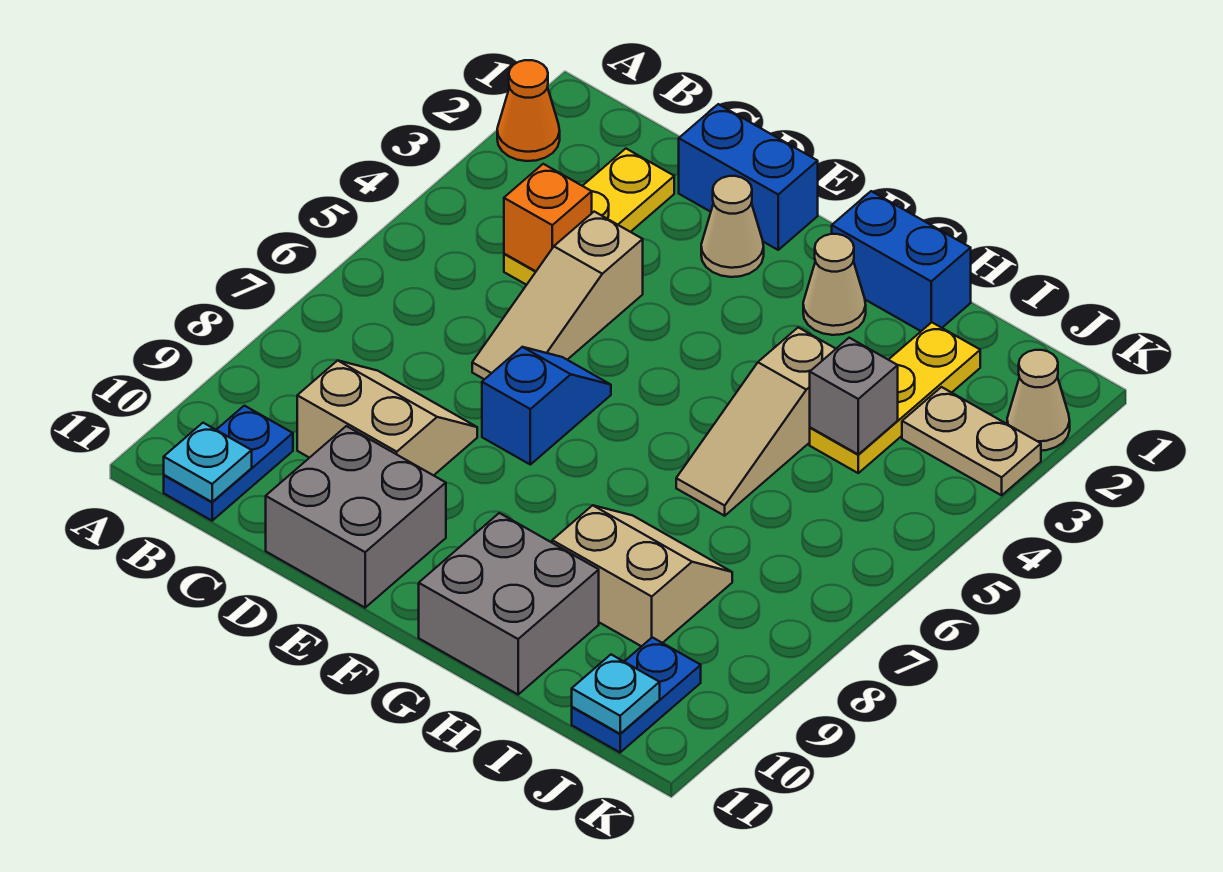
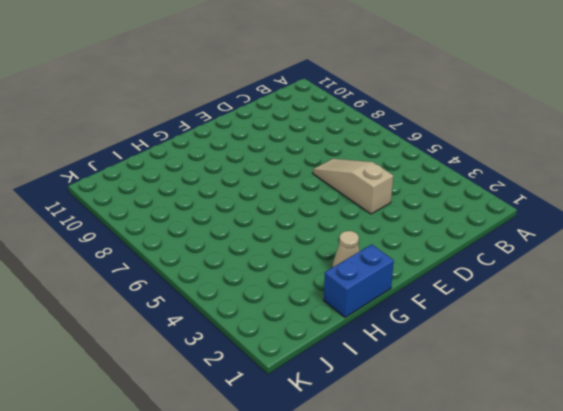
none -> orange 1x1 cone [497,60,560,161]
none -> blue 1x2 plate [164,406,293,521]
none -> yellow 1x3 plate [504,149,674,285]

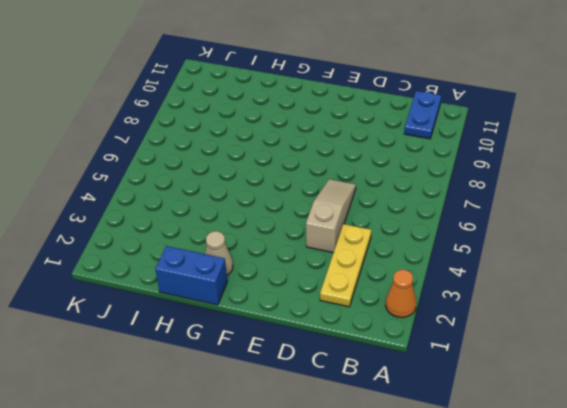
none -> tan 2x2 slope [297,360,477,475]
none -> blue 1x2 brick [679,104,818,250]
none -> grey 2x2 brick [266,426,446,608]

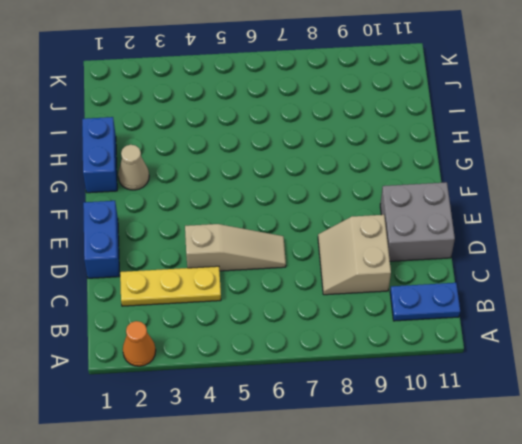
none -> tan 1x1 cone [701,176,764,277]
none -> blue 1x2 slope [482,347,611,465]
none -> grey 2x2 brick [419,513,599,694]

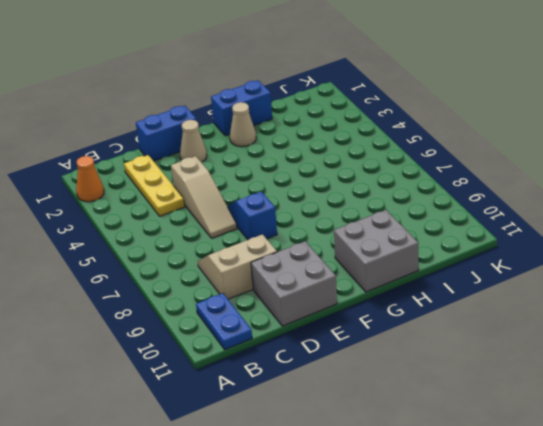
none -> tan 1x3 slope [676,327,836,516]
none -> tan 2x2 slope [552,505,732,646]
none -> yellow 1x3 plate [810,322,980,473]

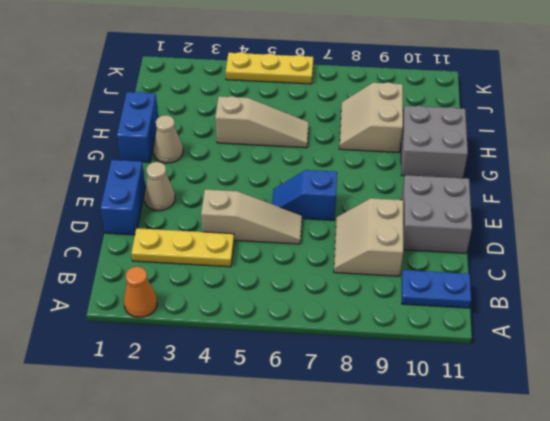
yellow 1x3 plate [226,52,313,84] -> yellow 1x3 plate moved to [810,322,980,473]
none -> tan 1x2 plate [902,387,1041,495]
none -> blue 1x2 plate [572,637,701,752]
none -> tan 1x1 cone [1007,350,1070,451]

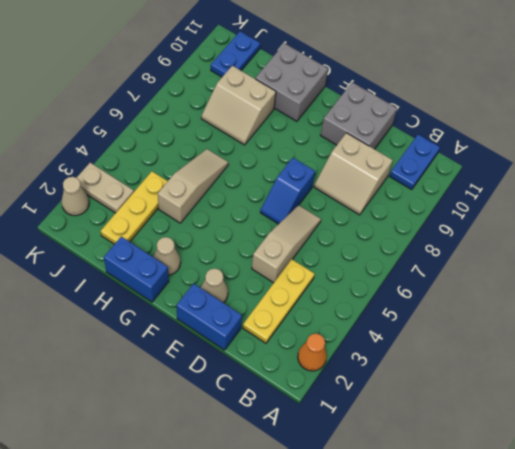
none -> cyan 1x1 plate [164,423,252,502]
none -> orange 1x1 brick [504,164,592,271]
none -> grey 1x1 brick [810,338,898,454]

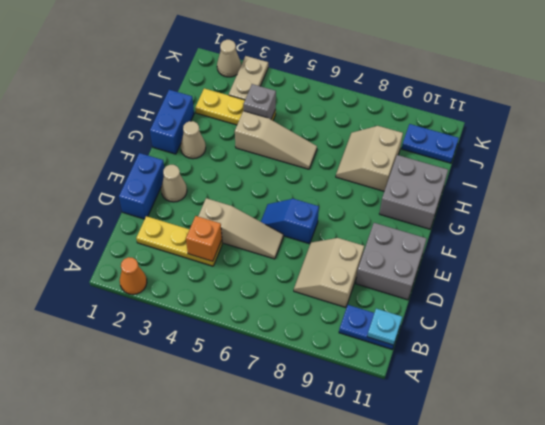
none -> cyan 1x1 plate [572,655,660,734]

